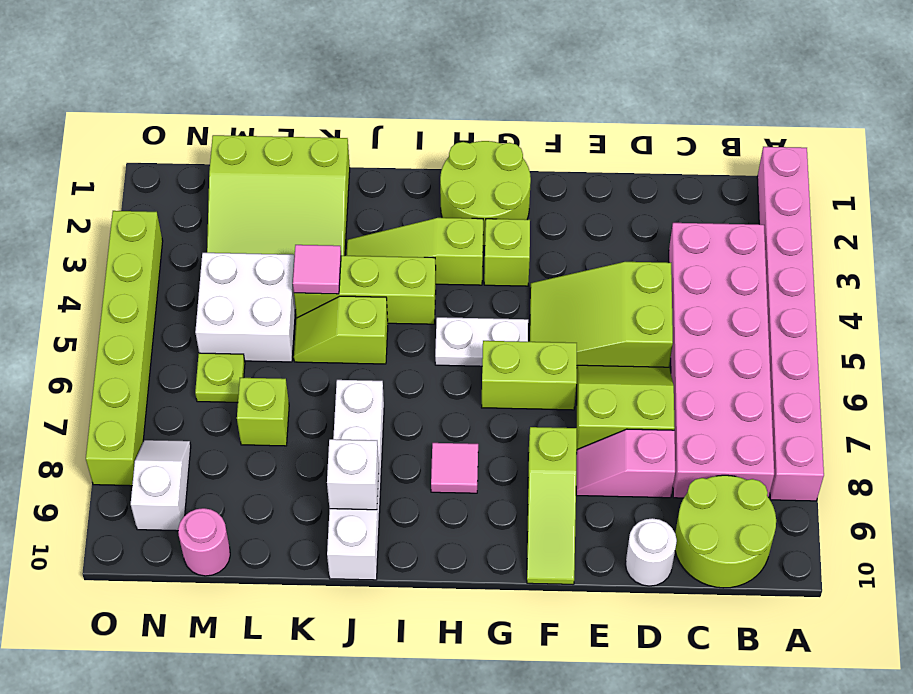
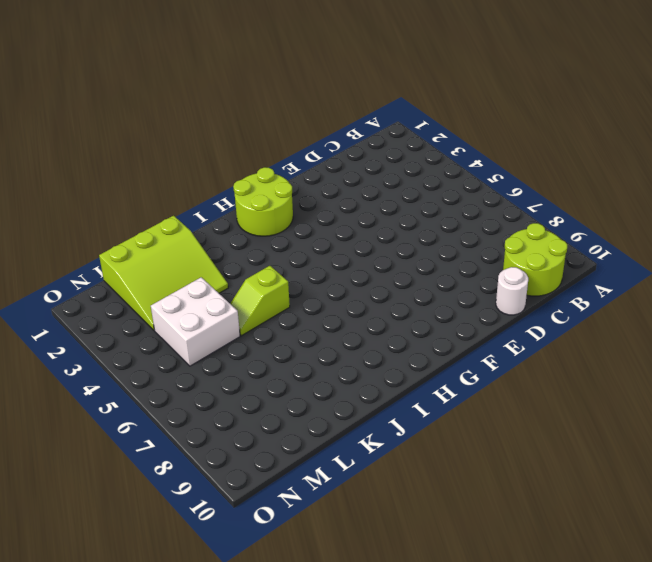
none -> pink 1x8 brick [757,147,824,501]
none -> pink 2x6 brick [669,223,774,498]
none -> lime 2x3 slope [530,262,673,367]

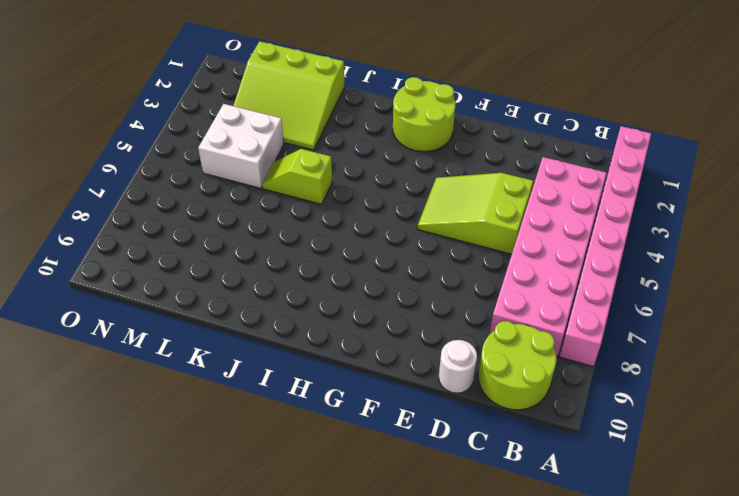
none -> lime 2x2 slope [577,365,675,449]
none -> pink 1x2 slope [576,429,675,498]
none -> lime 1x2 brick [482,341,577,410]

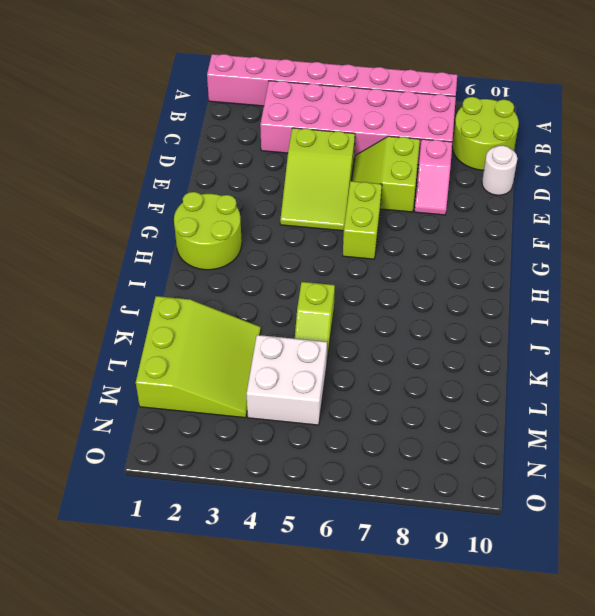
none -> lime 1x3 slope [527,427,577,584]
none -> lime 1x1 brick [484,219,530,286]
none -> white 1x2 plate [435,317,528,366]

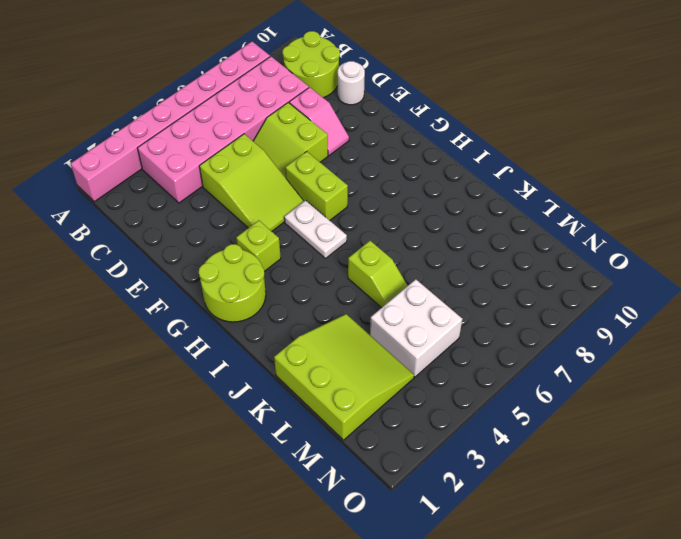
none -> lime 1x3 slope [527,427,577,584]
none -> lime 1x3 slope [346,218,483,285]
none -> pink 1x1 tile [431,443,478,493]

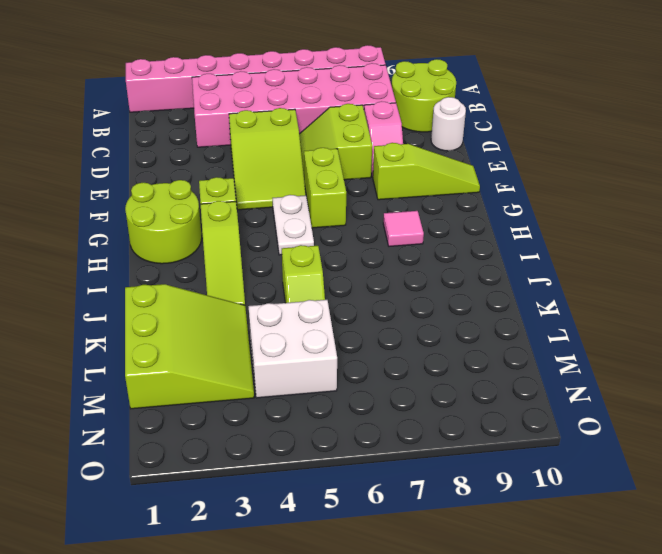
none -> lime 1x3 brick [294,256,436,324]
none -> white 1x4 brick [327,380,384,580]
none -> lime 1x1 brick [237,378,289,446]

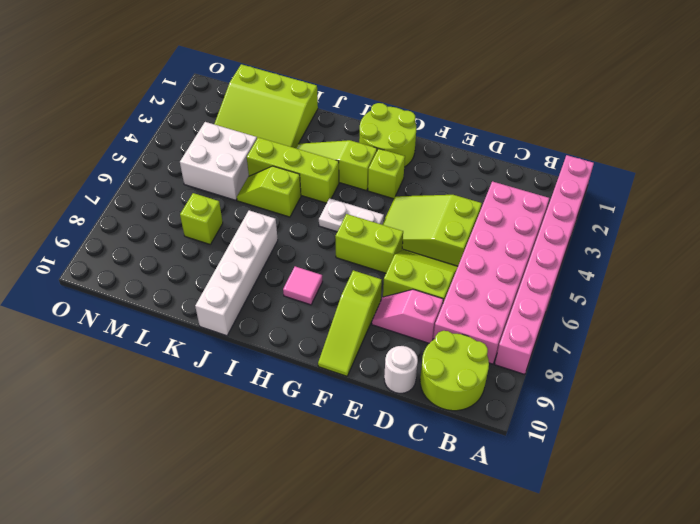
none -> lime 1x1 plate [195,353,245,402]
none -> pink 1x1 round brick [178,508,230,576]
none -> white 1x2 slope [131,440,191,531]

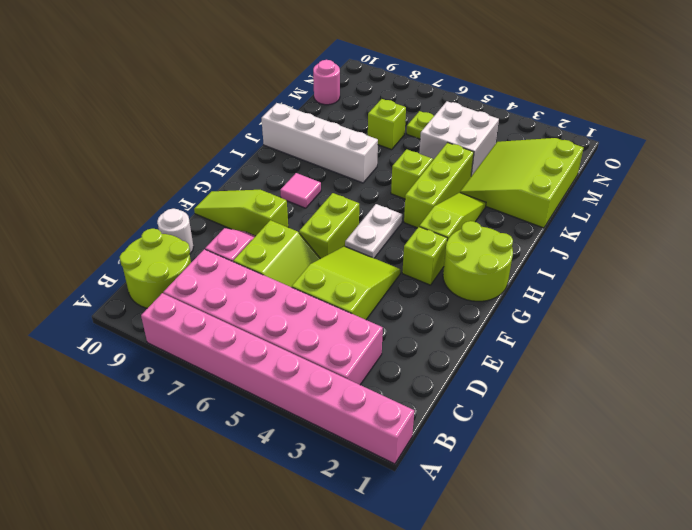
none -> white 1x2 slope [131,440,191,531]
none -> lime 1x6 brick [86,211,163,486]
none -> white 1x1 brick [327,439,379,510]

